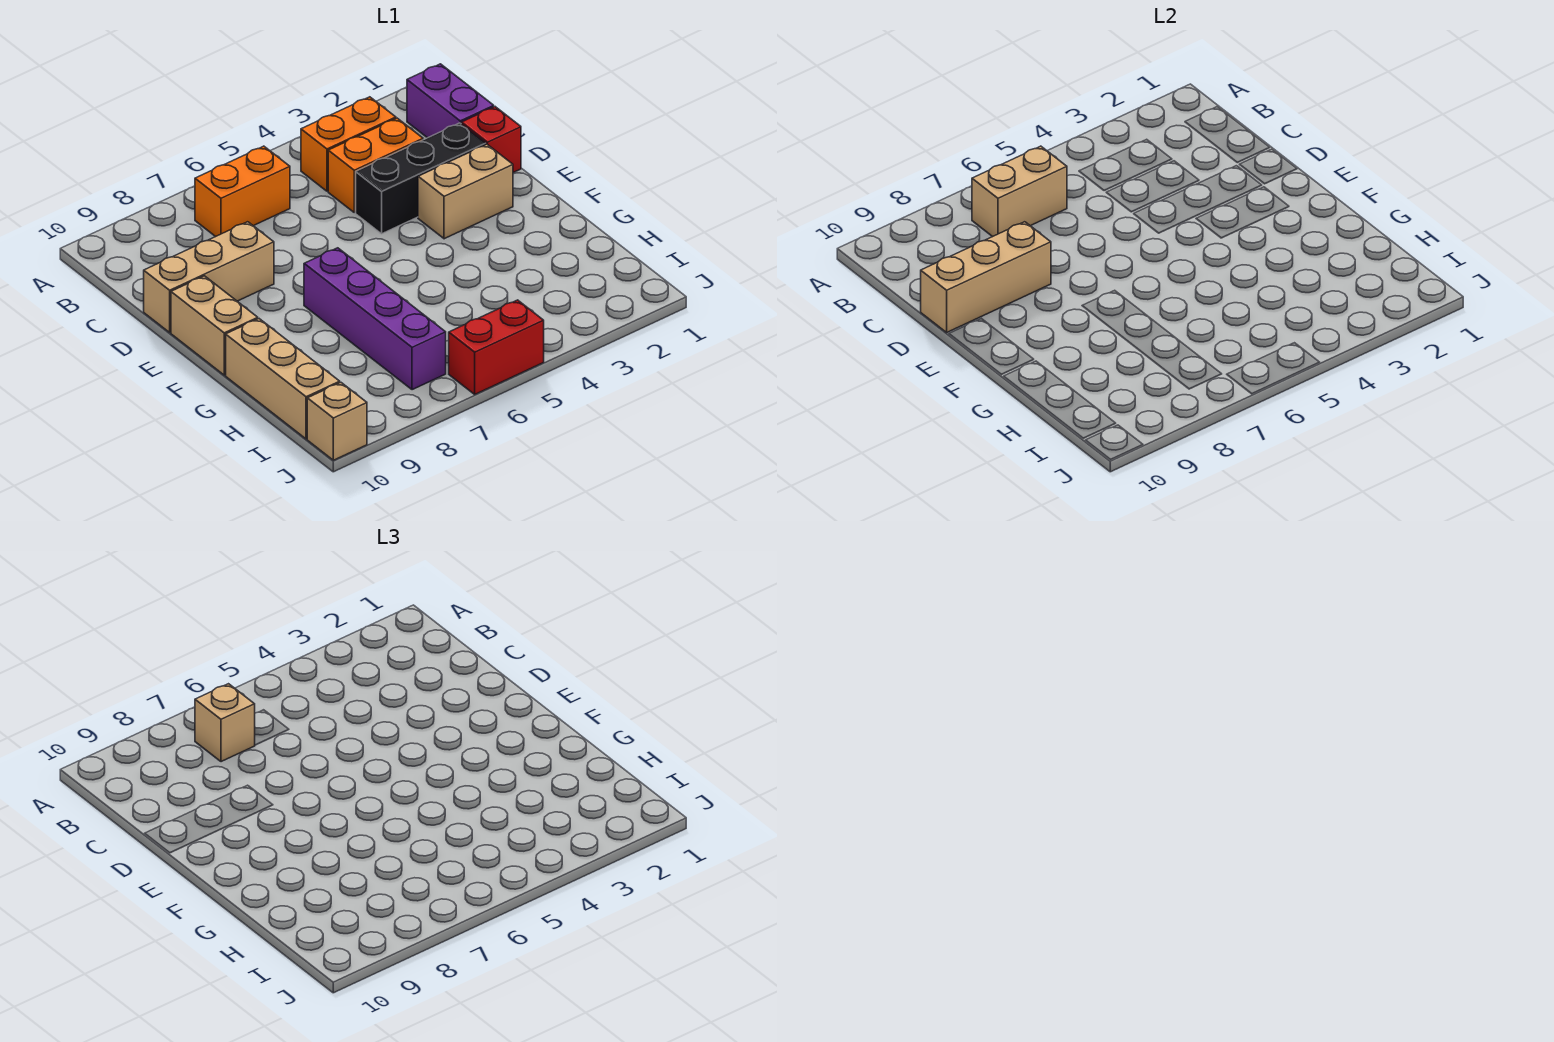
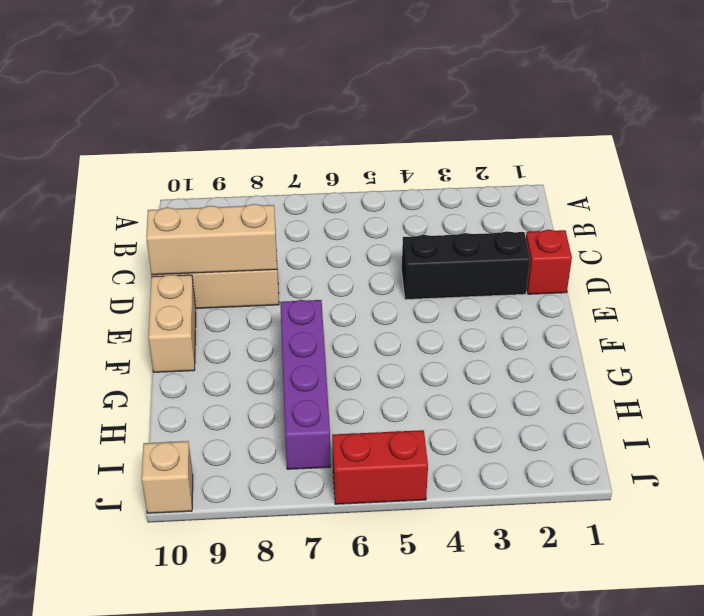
none -> purple 1x2 brick [407,64,494,138]
none -> orange 1x2 brick [301,97,396,191]
none -> orange 1x2 brick [195,146,290,237]

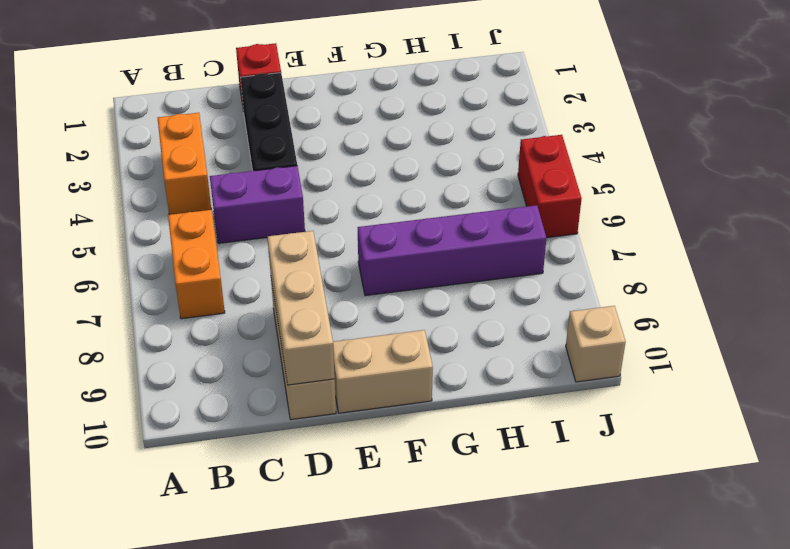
purple 1x2 brick [210,166,305,243] -> purple 1x2 brick moved to [407,64,494,138]
none -> orange 1x2 brick [328,118,423,212]
none -> tan 1x2 brick [418,144,513,239]
none -> tan 1x3 brick [226,319,340,439]

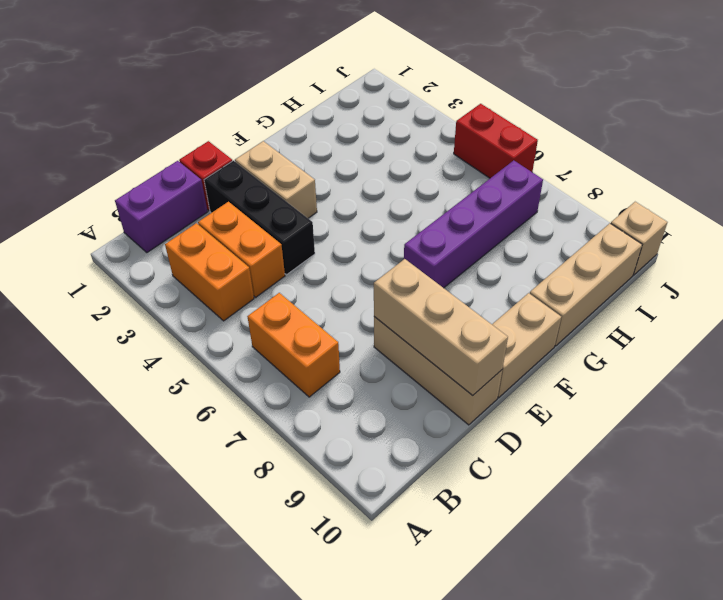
none -> tan 1x2 brick [972,146,1067,237]
none -> tan 1x1 brick [195,684,255,762]

